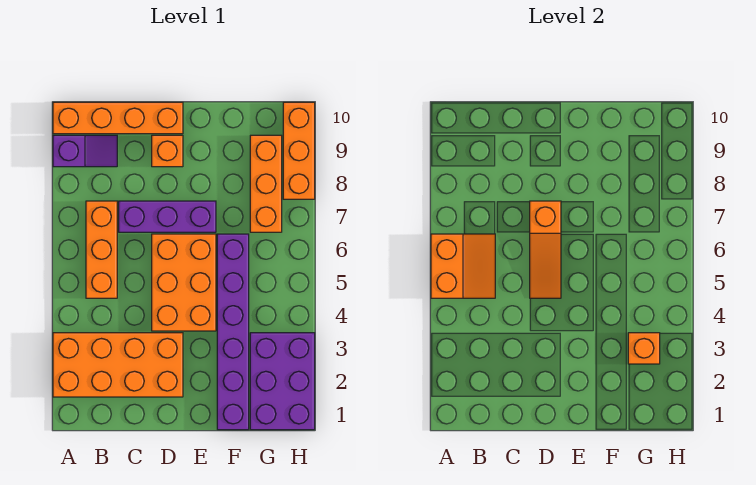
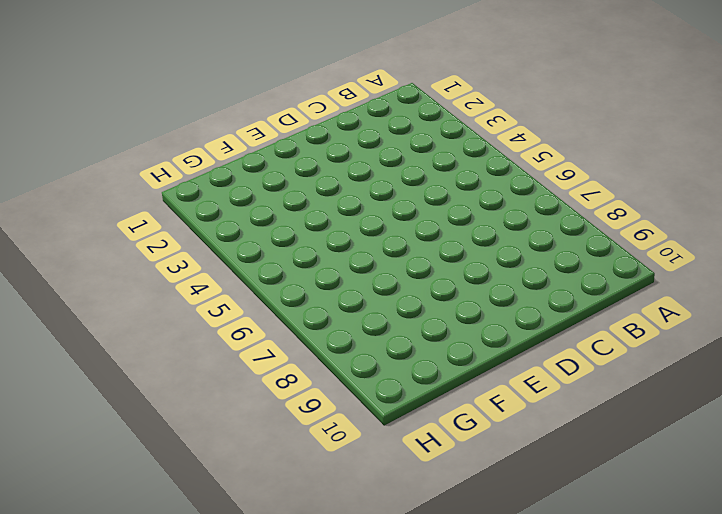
none -> orange 2x4 brick [53,333,183,397]
none -> purple 1x2 slope [53,135,117,167]
none -> orange 1x4 brick [53,102,183,134]

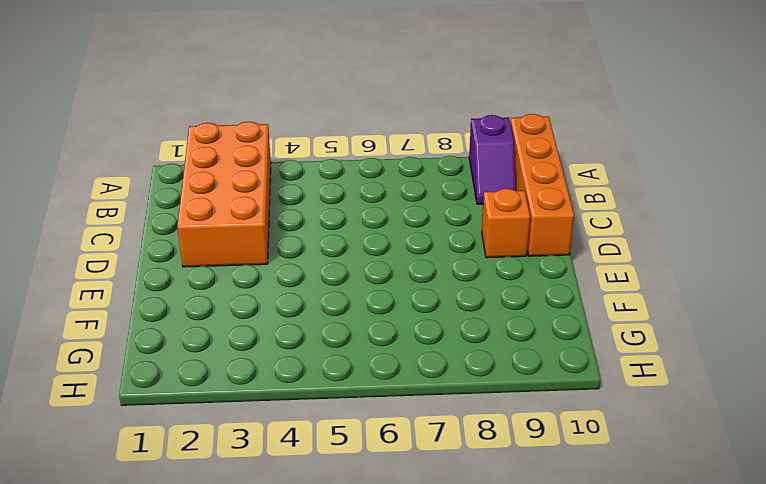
none -> orange 1x3 brick [86,201,117,298]
none -> purple 1x3 brick [119,201,216,232]
none -> orange 2x3 brick [152,234,216,331]

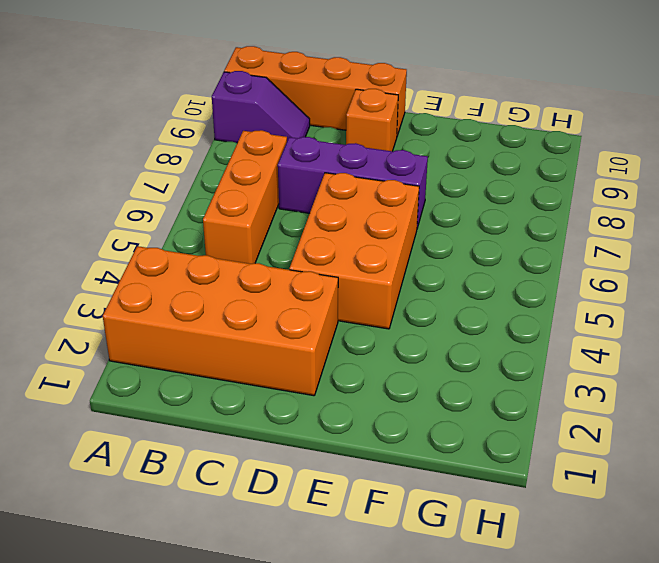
none -> purple 1x6 brick [217,234,249,430]
none -> purple 2x3 brick [250,333,315,430]
none -> orange 1x3 brick [250,135,282,232]

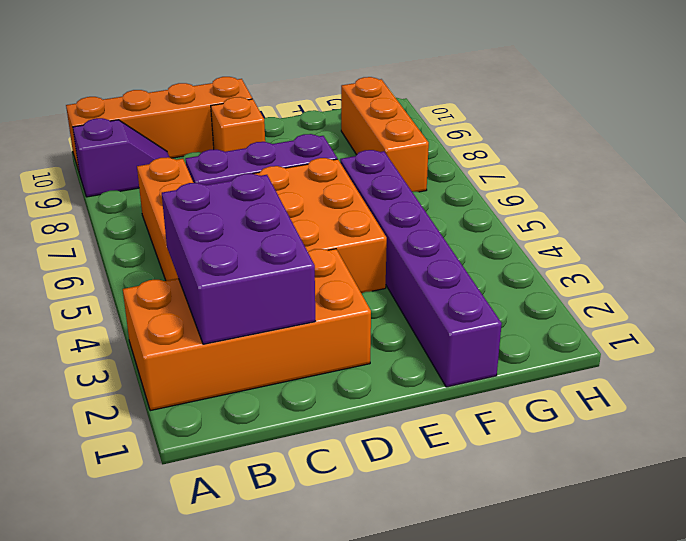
purple 2x3 brick [162,174,315,344] -> purple 2x3 brick moved to [250,333,315,430]
none -> orange 1x3 brick [283,102,315,199]
none -> orange 2x2 slope [431,234,495,298]
none -> orange 1x3 slope [530,201,561,298]

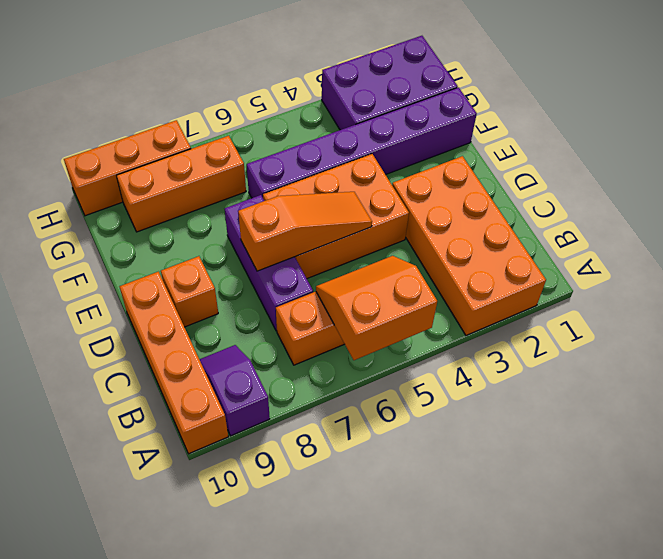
none -> orange 1x1 brick [628,333,660,364]

